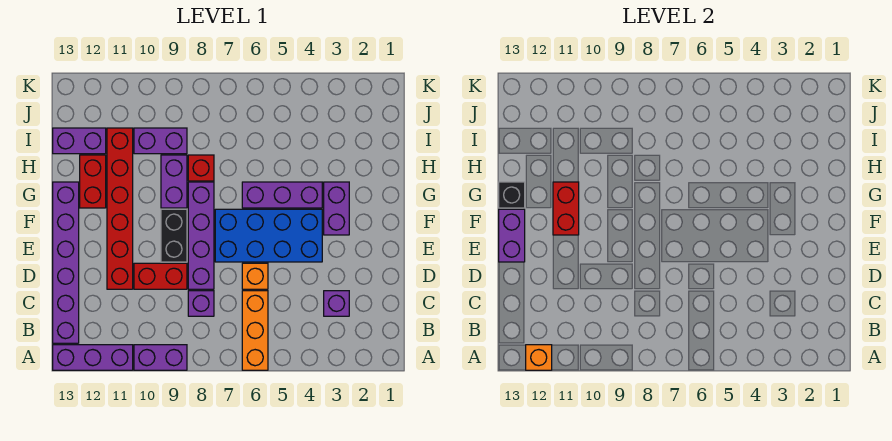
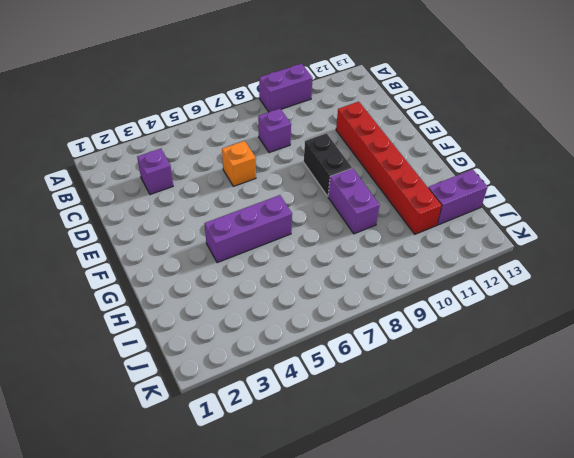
none -> orange 1x3 brick [242,291,268,370]
none -> purple 1x3 brick [53,345,133,370]
none -> purple 1x6 brick [53,182,79,343]

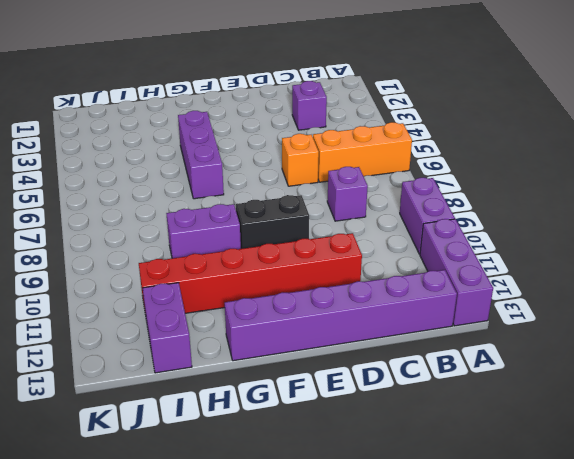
none -> purple 1x4 brick [188,182,214,289]
none -> red 1x2 brick [134,263,187,289]
none -> blue 2x4 brick [215,209,322,262]

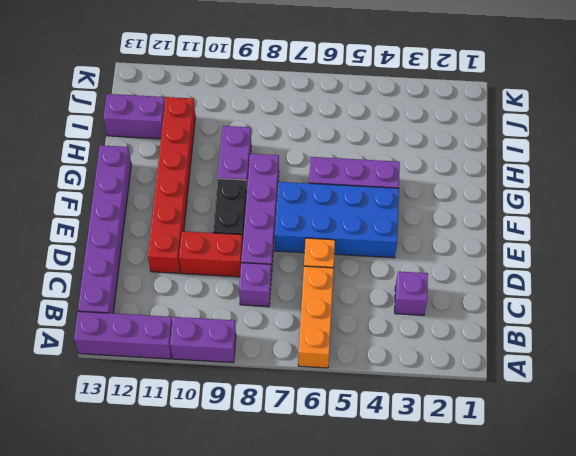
none -> purple 1x2 brick [324,182,349,235]
none -> red 1x2 brick [80,155,106,208]
none -> red 1x1 brick [188,155,214,181]

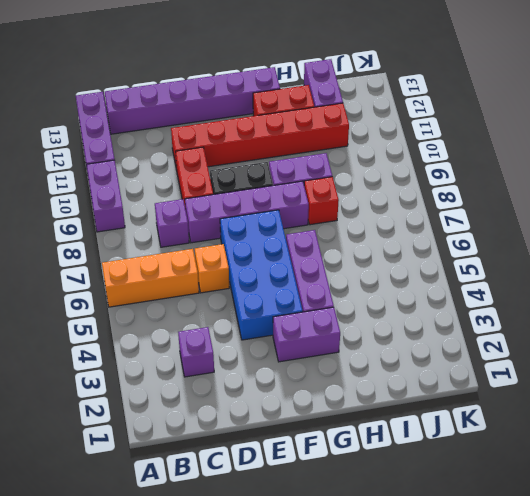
none -> purple 1x2 brick [134,128,187,154]
none -> orange 1x1 brick [526,345,552,370]
none -> purple 1x2 brick [499,209,525,262]

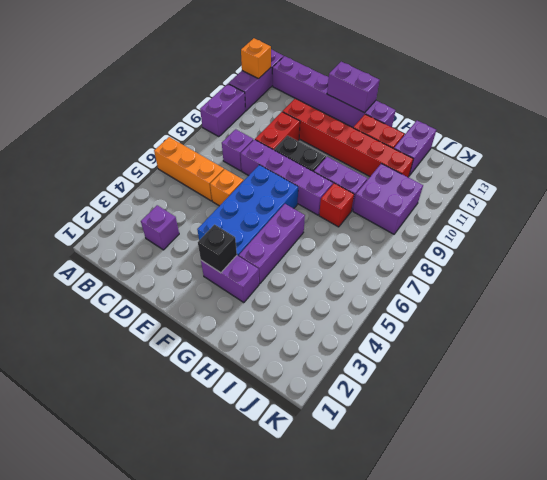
black 1x1 brick [198,225,237,273] -> black 1x1 brick moved to [499,182,525,208]
purple 2x2 brick [353,164,423,234] -> purple 1x2 brick [134,128,187,154]
none -> red 1x2 brick [553,182,579,235]

